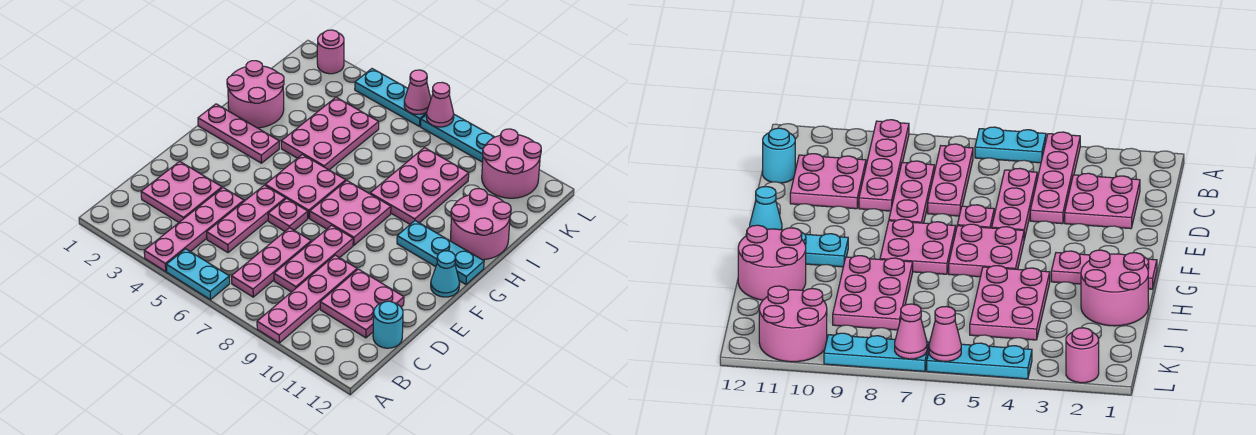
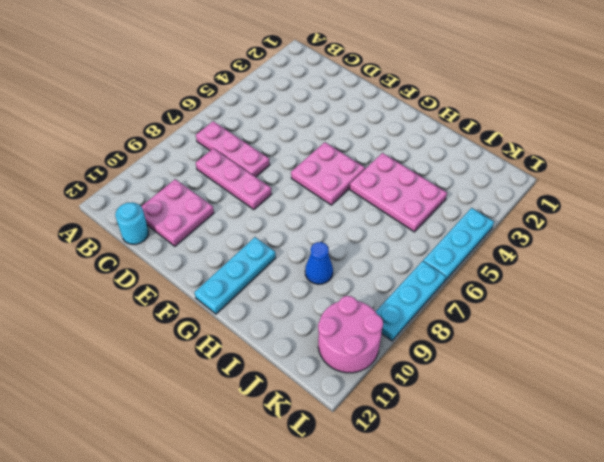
blue 1x1 cone [305,242,333,284] -> pink 2x3 plate [370,148,469,224]
none -> pink 1x4 plate [144,188,244,271]
none -> cyan 1x2 plate [166,249,230,300]
none -> pink 1x4 plate [257,255,357,343]

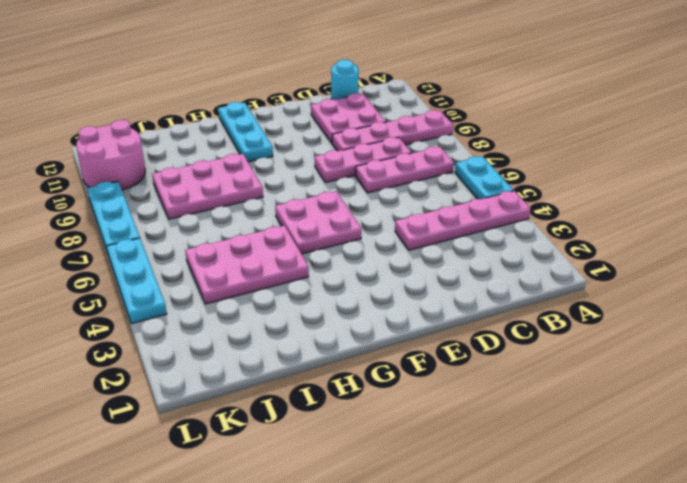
none -> pink 2x2 plate [141,161,222,222]
none -> pink 1x3 plate [207,185,285,253]
none -> pink 1x1 plate [268,199,308,231]

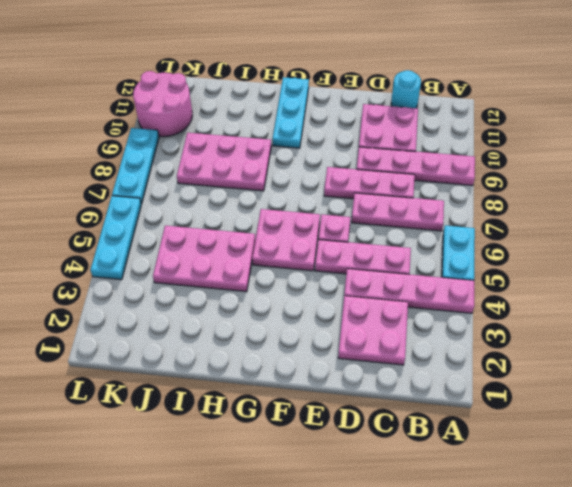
none -> pink 2x2 plate [310,181,391,245]
none -> cyan 1x1 cone [431,251,460,297]
none -> pink 1x3 plate [198,104,279,163]

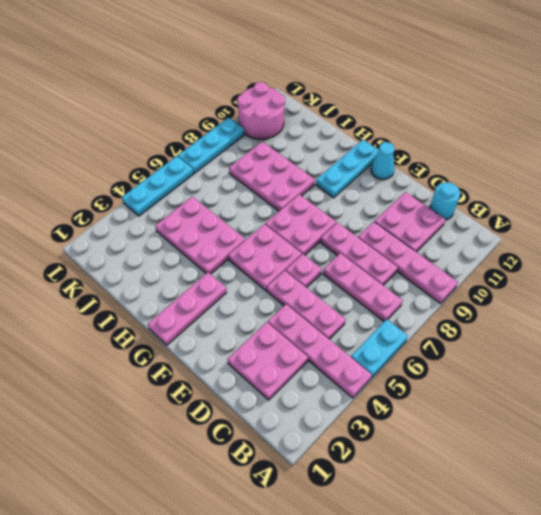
none -> pink 2x2 round brick [227,61,284,128]
none -> pink 2x2 round brick [451,189,511,260]
none -> pink 1x1 round brick [317,30,344,74]

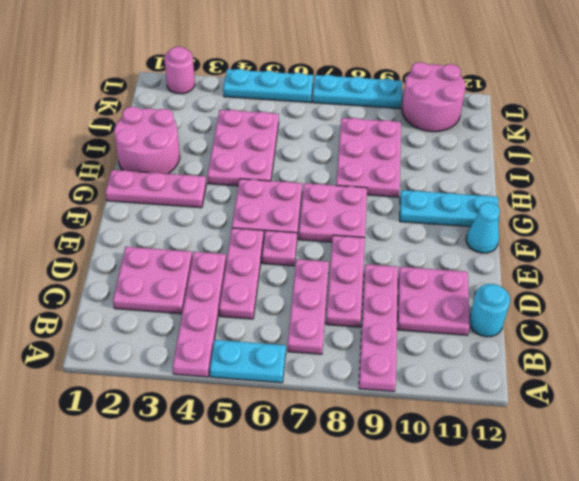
none -> pink 2x2 round brick [451,189,511,260]
none -> pink 1x1 cone [404,70,431,114]
none -> pink 1x1 cone [426,82,454,127]

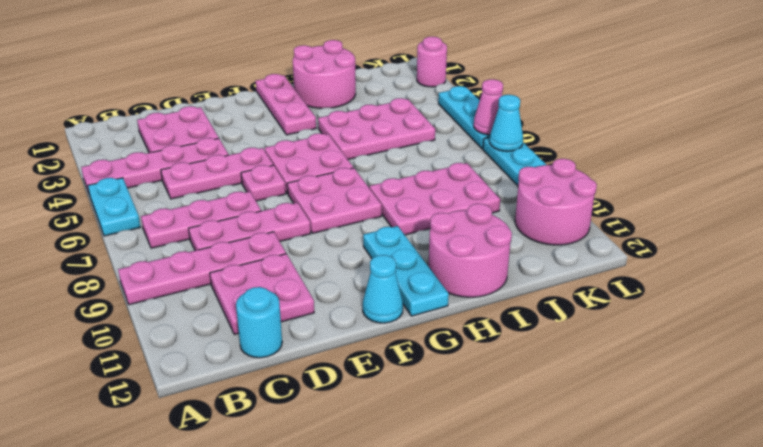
cyan 1x1 cone [490,95,523,151] -> pink 1x1 cone [426,82,454,127]

